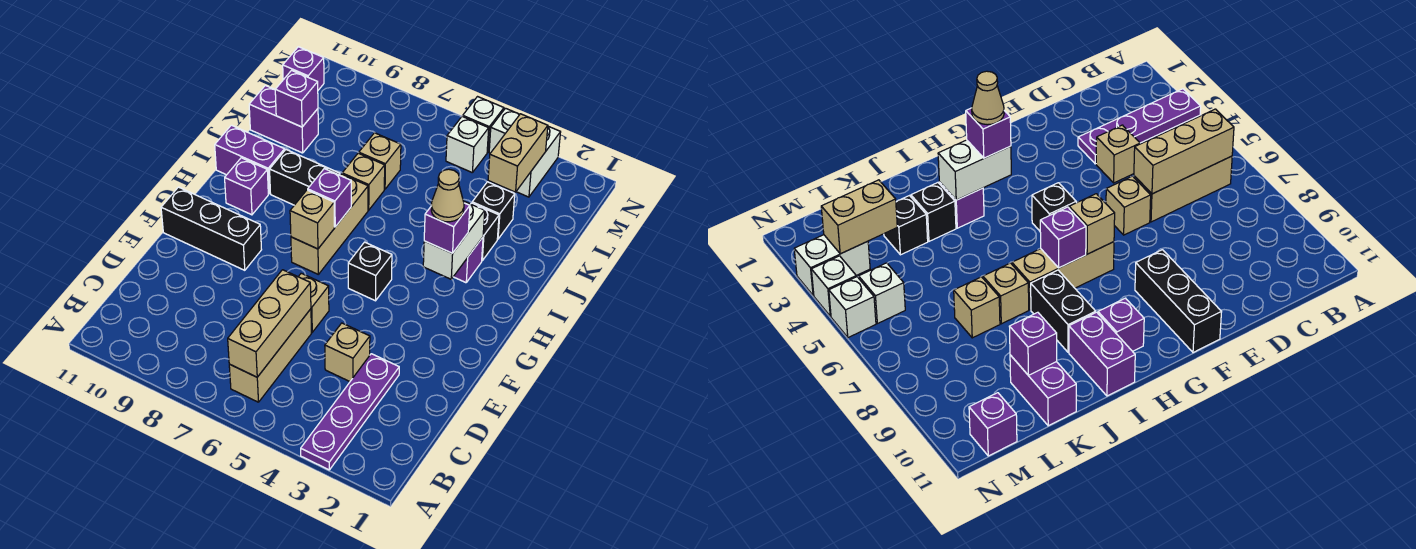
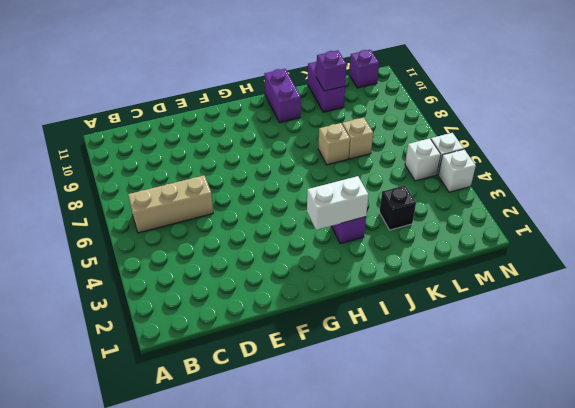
none -> purple 1x4 plate [301,354,399,470]
none -> tan 1x1 brick [325,323,370,382]
none -> tan 1x1 brick [298,273,329,332]

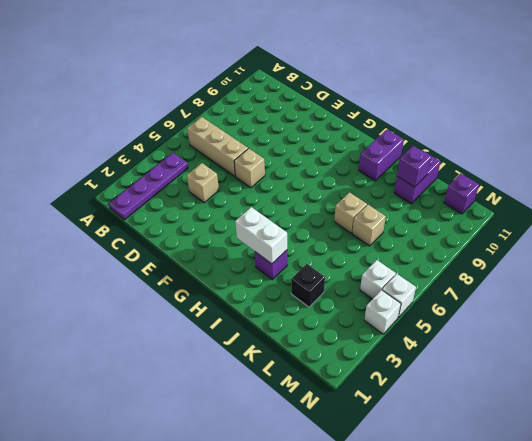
purple 1x4 plate [109,153,188,220] -> purple 1x4 plate turned to [301,354,399,470]
none -> black 1x3 brick [161,187,262,270]
none -> black 1x1 brick [348,242,392,301]
none -> tan 1x3 brick [291,174,368,274]

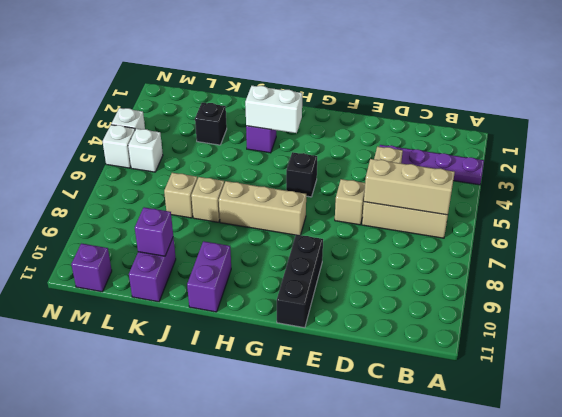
none -> purple 1x1 brick [225,158,268,215]
none -> black 1x2 brick [270,150,340,205]
none -> black 1x1 brick [471,203,499,261]

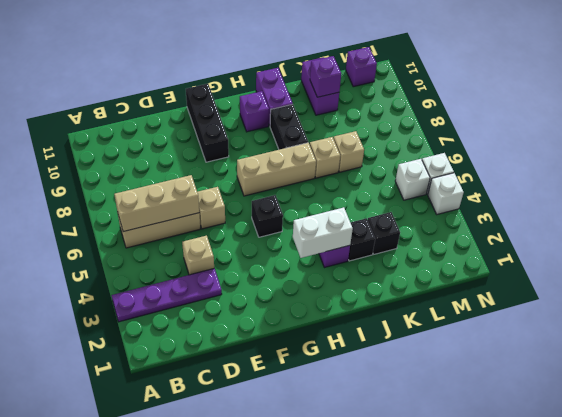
none -> white 1x2 brick [516,126,561,197]
none -> tan 1x1 brick [290,190,334,249]
none -> purple 1x1 brick [308,169,351,227]

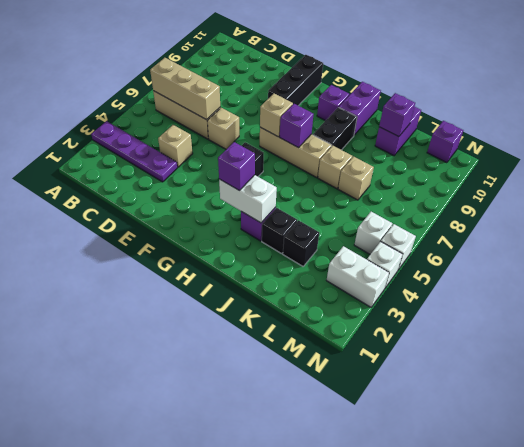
none -> tan 1x2 brick [488,114,548,192]
none -> tan 1x1 cone [431,169,464,222]

